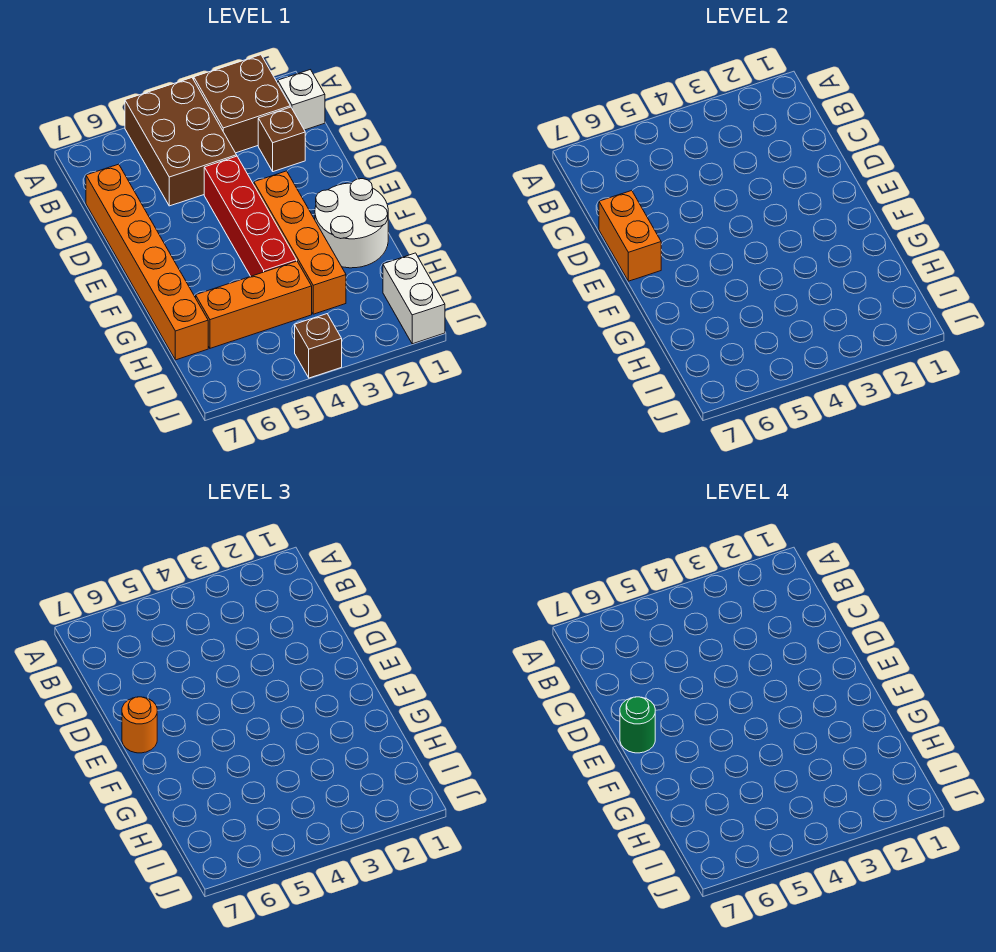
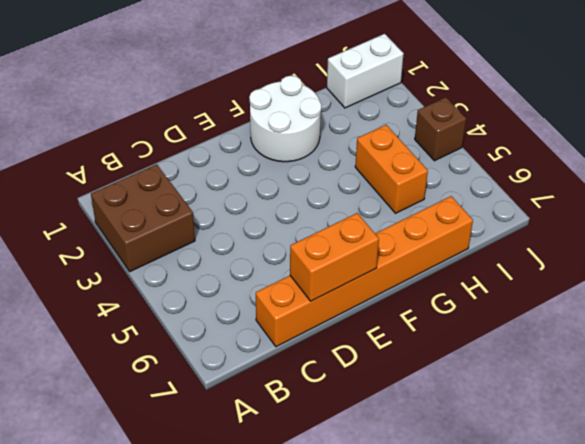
orange 1x2 brick [355,125,428,213] -> orange 1x3 brick [196,261,312,348]
none -> brown 2x3 brick [125,78,237,206]
none -> white 1x1 brick [278,70,325,130]
none -> brown 1x1 brick [258,107,305,172]

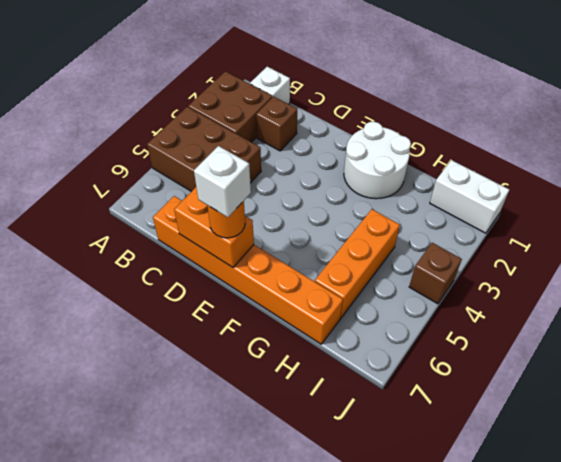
white 1x1 brick [194,146,251,217] -> green 1x1 round brick [620,697,655,753]
none -> red 1x4 brick [204,156,297,276]
none -> orange 1x4 brick [254,171,346,314]

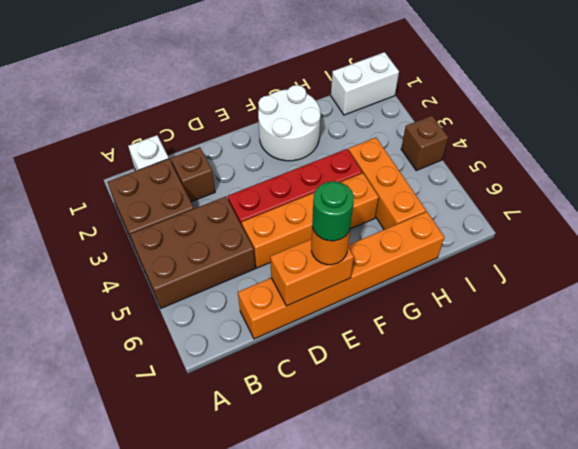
orange 1x4 brick [242,173,379,268] -> orange 1x4 brick moved to [254,171,346,314]

